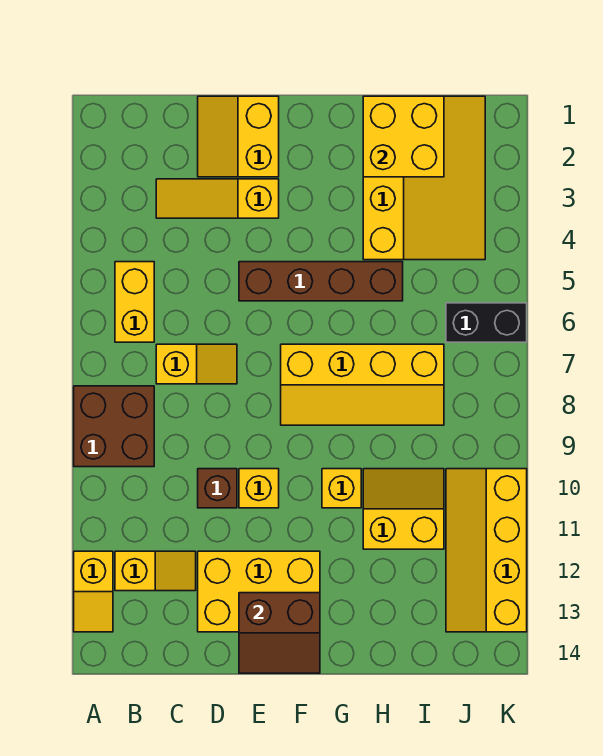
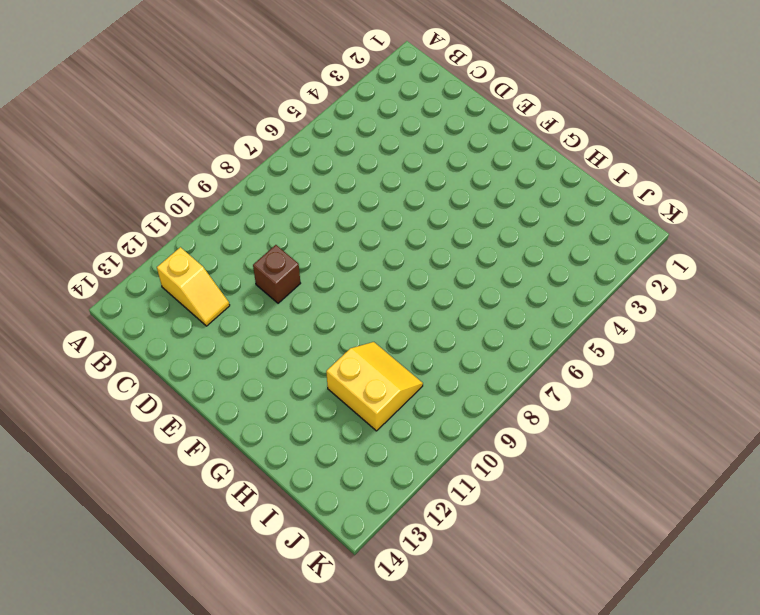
none -> brown 2x2 brick [74,386,154,467]
none -> yellow 1x2 slope [74,551,113,632]
none -> yellow 1x2 brick [115,262,154,342]

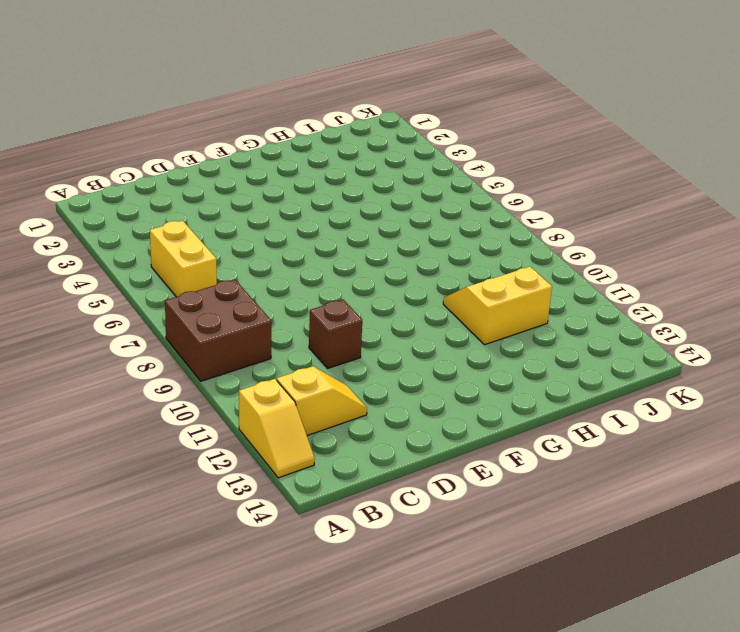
none -> yellow 1x3 slope [156,179,279,218]
none -> yellow 1x2 slope [156,344,237,384]
none -> yellow 2x2 slope [198,96,279,177]

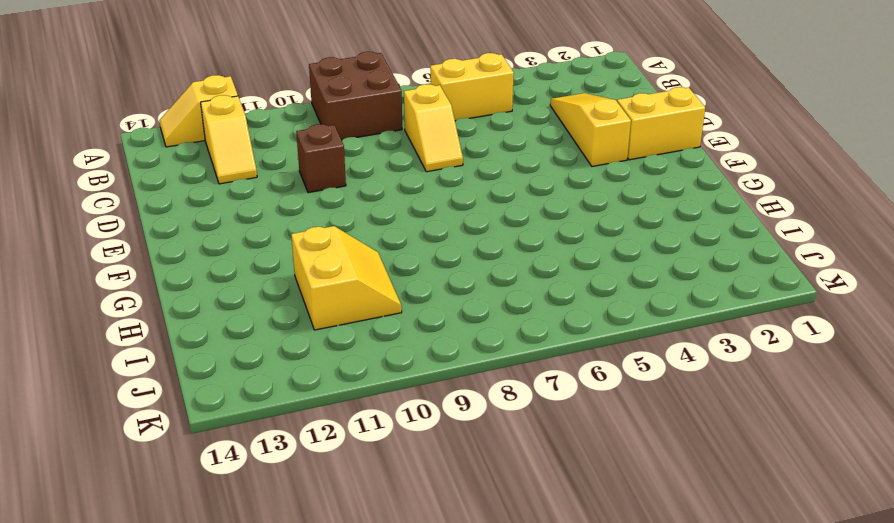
none -> yellow 2x3 brick [198,551,320,632]
none -> brown 1x4 brick [239,262,403,301]
none -> yellow 1x1 brick [239,469,279,508]

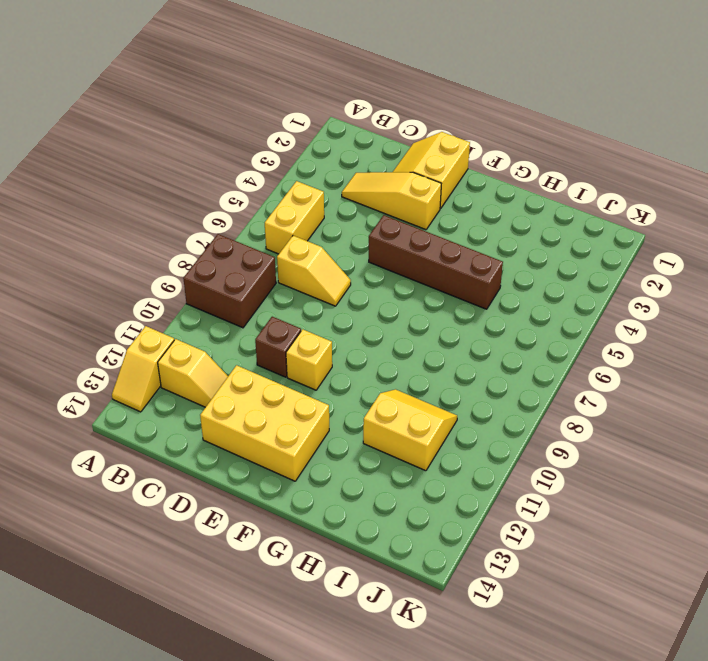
none -> yellow 2x4 slope [281,344,444,425]
none -> yellow 1x1 brick [322,469,361,508]
none -> yellow 3x4 slope [363,96,485,260]

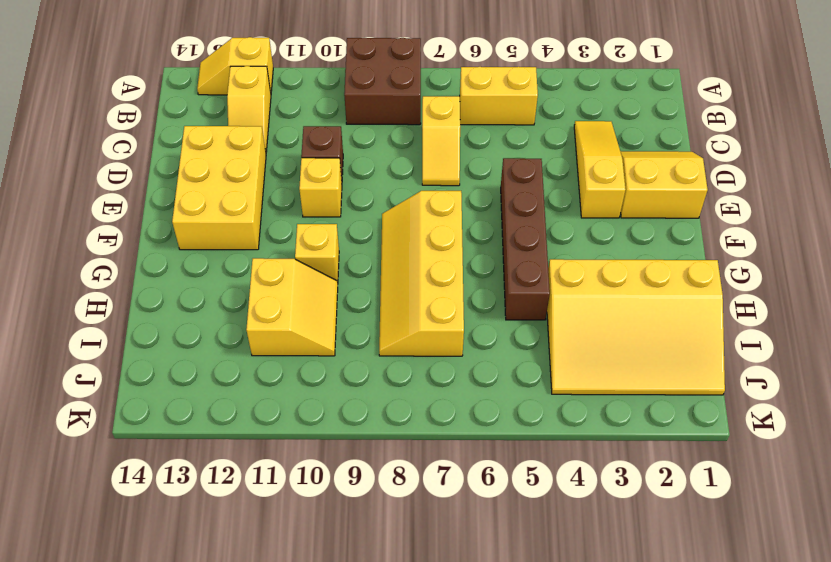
none -> black 1x2 brick [446,303,527,342]
none -> yellow 2x4 slope [446,469,527,632]
none -> brown 2x2 slope [239,593,320,673]

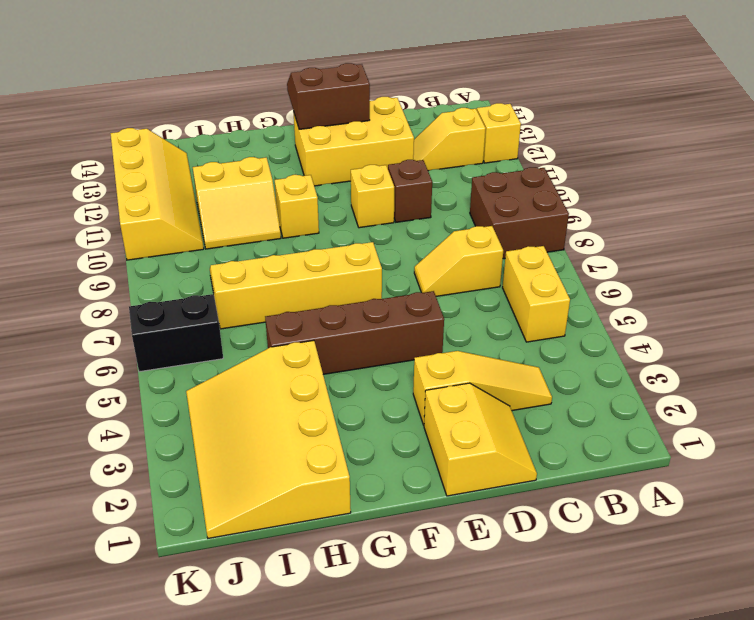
none -> yellow 2x2 brick [363,96,444,177]

